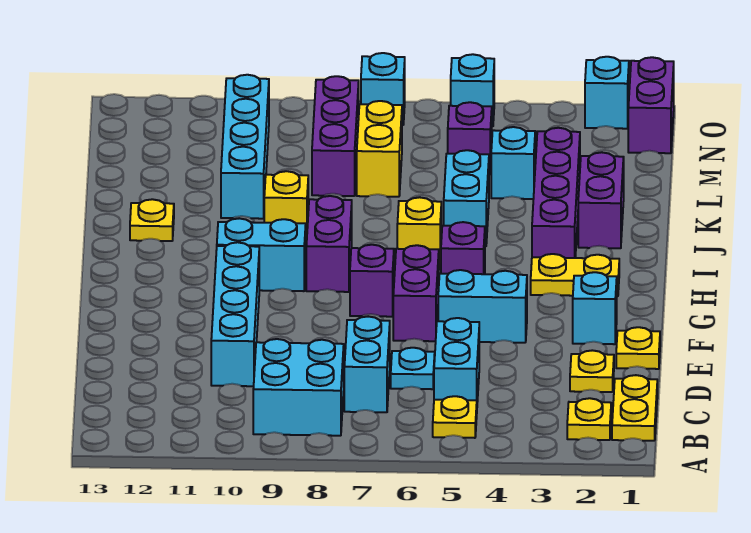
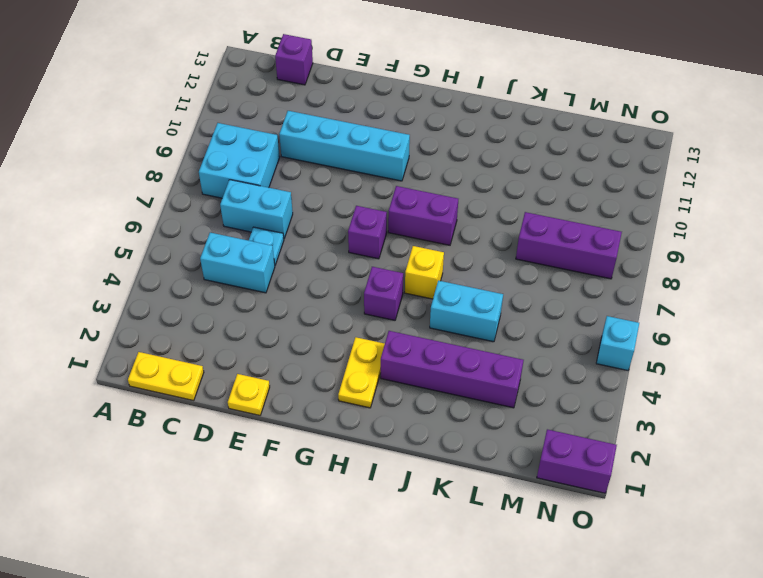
purple 1x1 brick [275,34,313,85] -> purple 1x1 brick moved to [448,102,492,174]
none -> yellow 1x1 plate [567,398,611,440]
none -> yellow 1x1 plate [433,396,477,438]
none -> yellow 1x1 plate [570,350,614,392]
none -> cyan 1x1 brick [573,272,617,344]

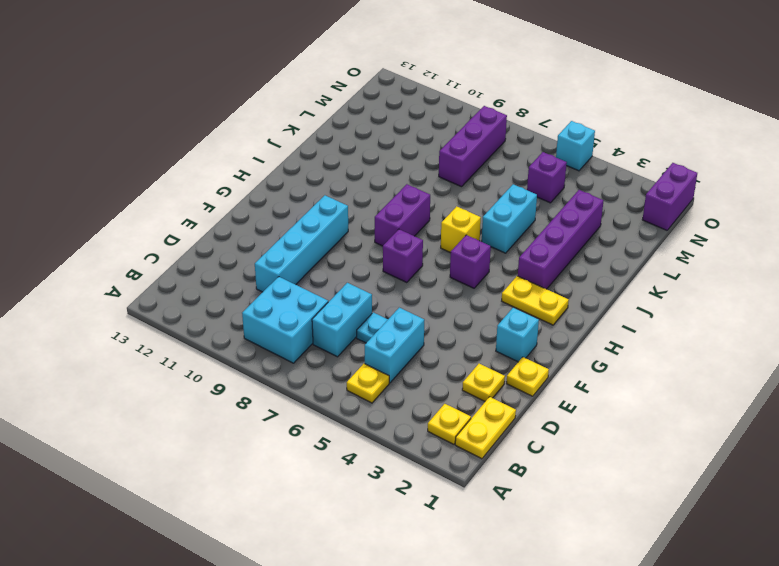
none -> cyan 1x2 brick [438,270,527,343]
none -> purple 1x2 brick [393,245,439,341]
none -> cyan 1x2 brick [217,218,306,291]
none -> purple 1x2 brick [578,152,624,248]

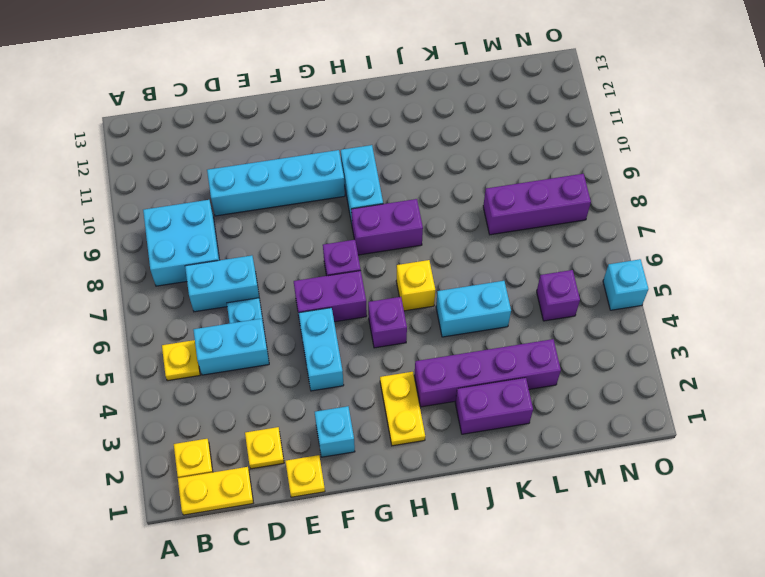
none -> yellow 1x1 brick [264,171,308,243]
none -> yellow 1x1 plate [130,199,174,241]
none -> cyan 1x4 brick [221,75,269,219]
none -> cyan 1x1 brick [491,127,535,199]

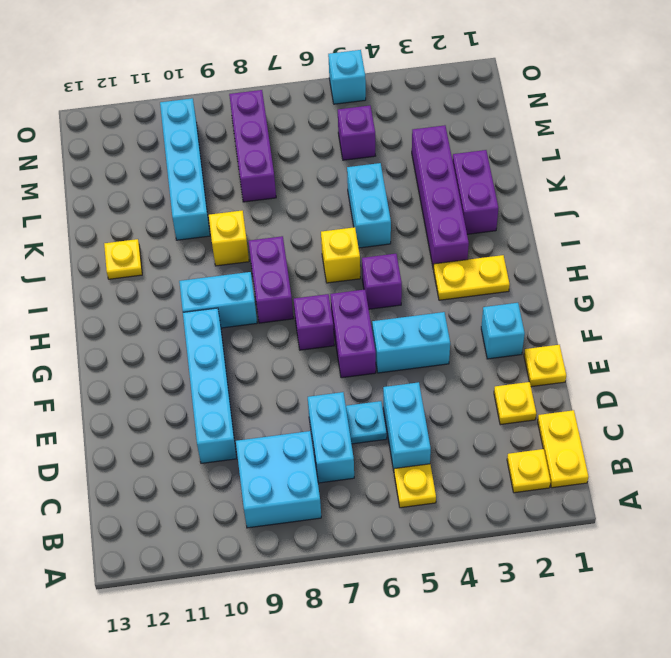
none -> cyan 1x1 brick [491,127,535,199]
none -> yellow 1x2 brick [357,101,402,197]
none -> purple 1x2 brick [628,57,674,153]
none -> cyan 1x1 brick [585,57,629,129]

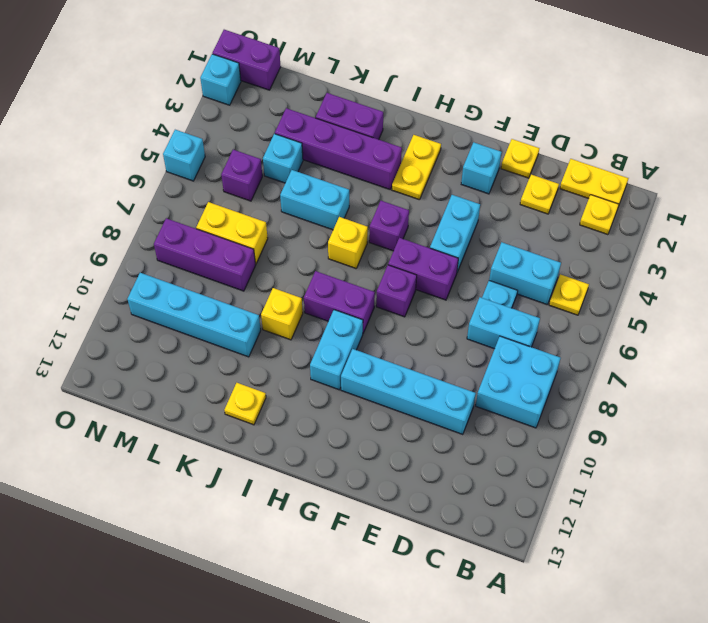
none -> cyan 1x1 brick [361,53,405,125]

